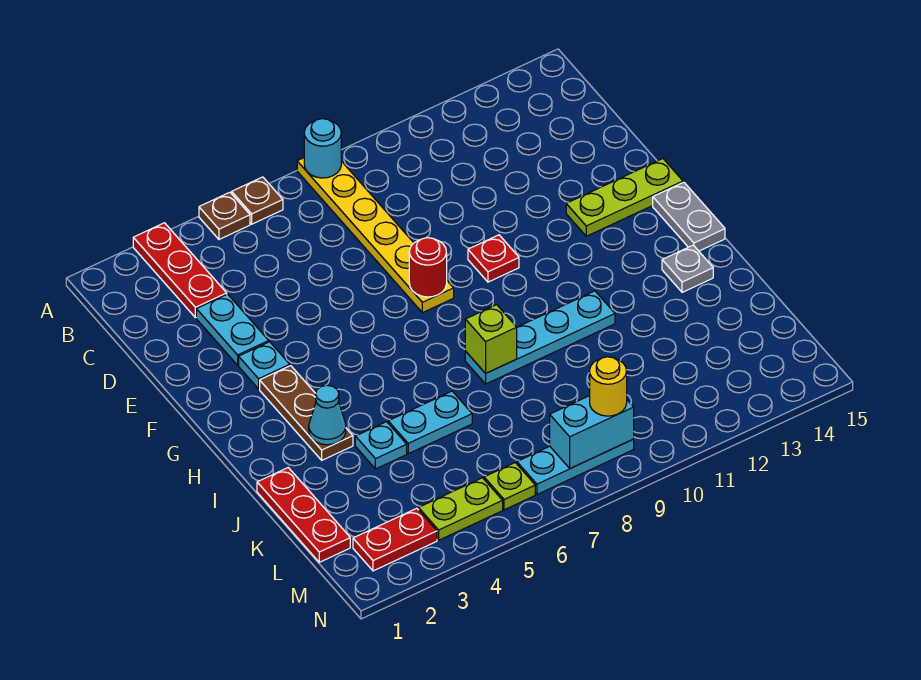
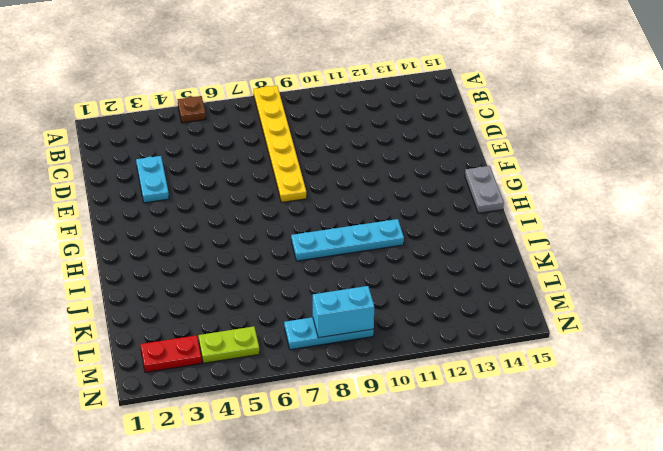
none -> red 1x3 plate [133,223,227,318]
none -> brown 1x1 plate [232,177,283,224]
none -> cyan 1x1 plate [239,342,290,389]

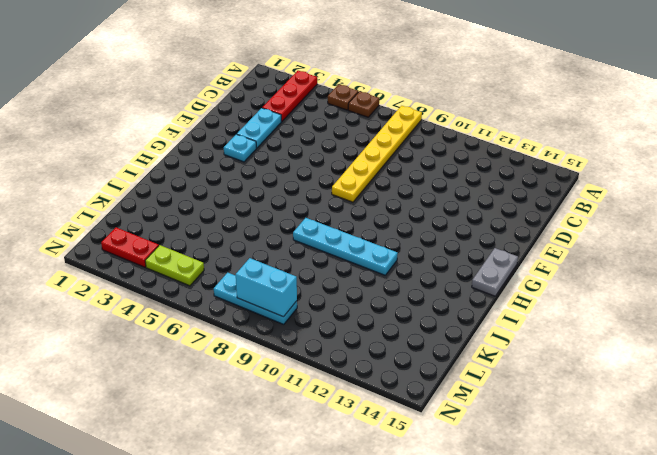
none -> red 1x1 plate [468,235,519,282]
none -> lime 1x3 plate [566,159,683,236]
none -> brown 1x3 plate [260,366,353,460]

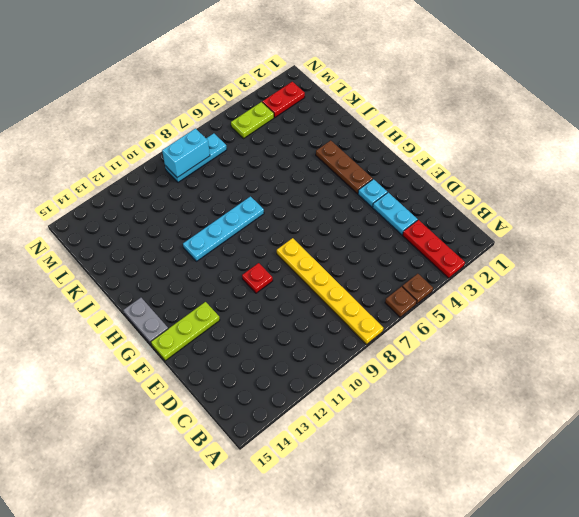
none -> grey 1x1 plate [662,245,713,292]
none -> red 1x3 plate [257,468,350,562]
none -> cyan 1x1 plate [355,422,407,469]

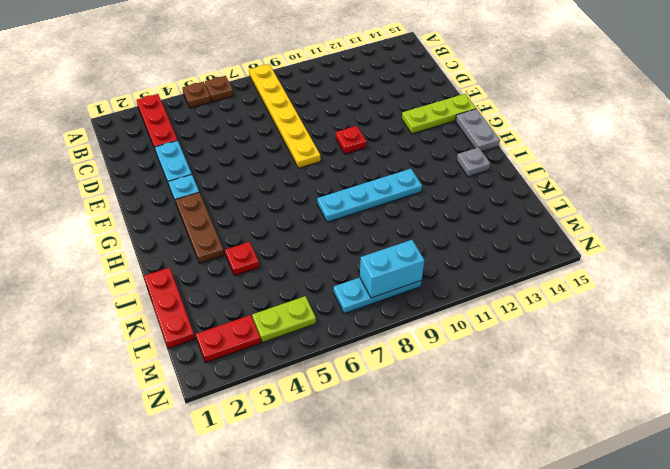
red 1x1 plate [225,242,259,276] -> cyan 1x1 plate [355,422,407,469]
none -> cyan 1x2 plate [388,391,472,454]
none -> lime 1x1 plate [484,463,535,510]
none -> cyan 1x1 round brick [304,119,341,178]

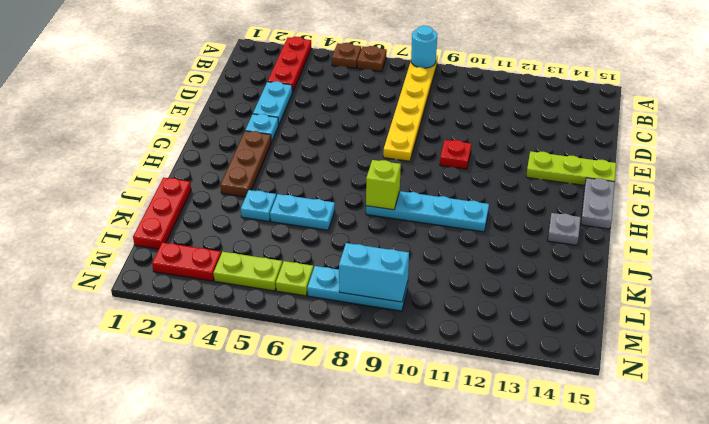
none -> red 1x1 round brick [409,238,447,297]
none -> cyan 1x1 cone [309,385,346,445]
none -> yellow 1x1 round brick [590,357,627,416]

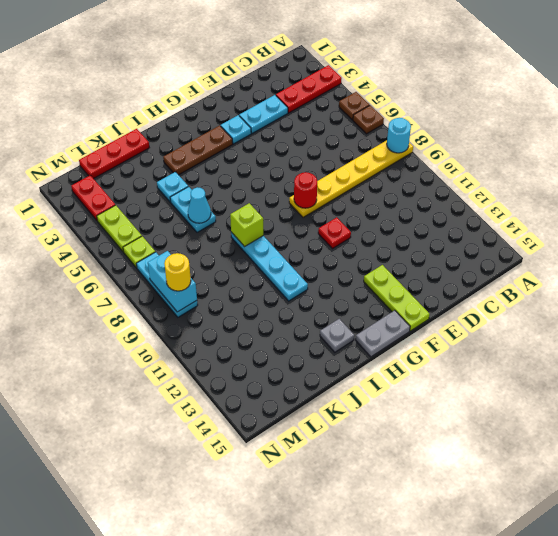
cyan 1x1 cone [188,187,211,223] -> cyan 1x1 cone moved to [309,385,346,445]

